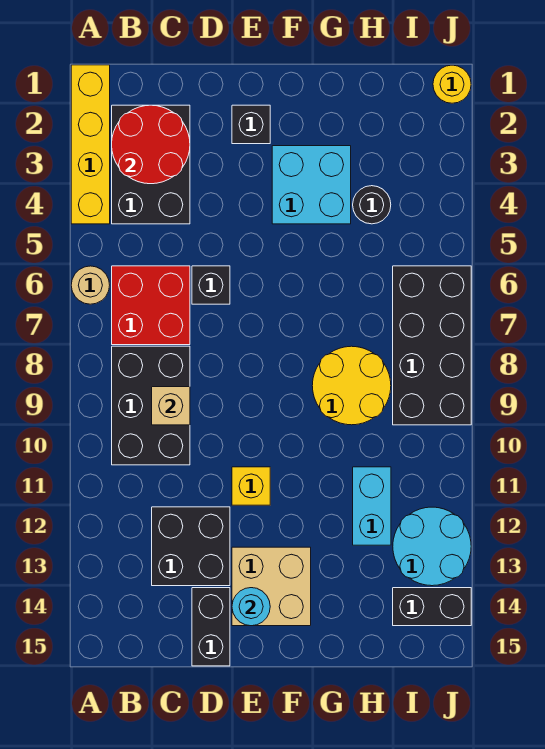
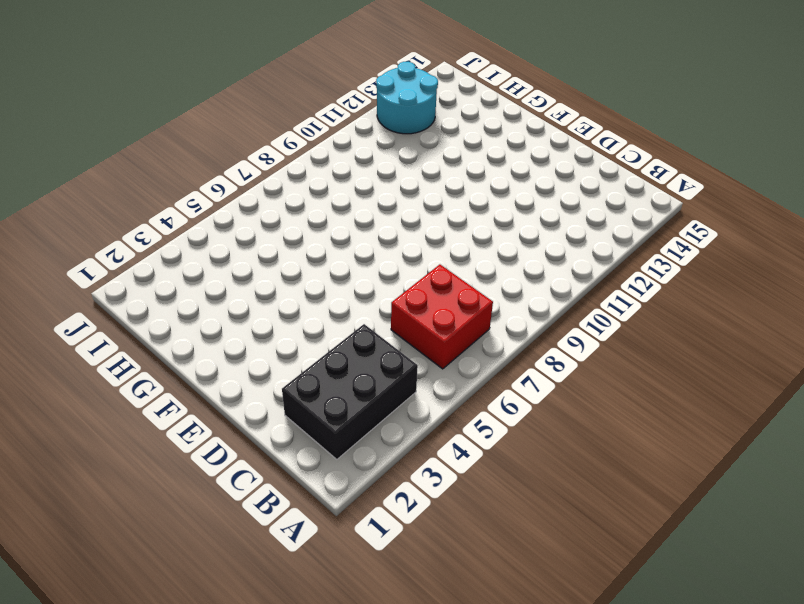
none -> yellow 1x4 brick [71,65,110,224]
none -> tan 1x1 round brick [71,266,110,304]
none -> black 2x3 brick [112,346,190,465]

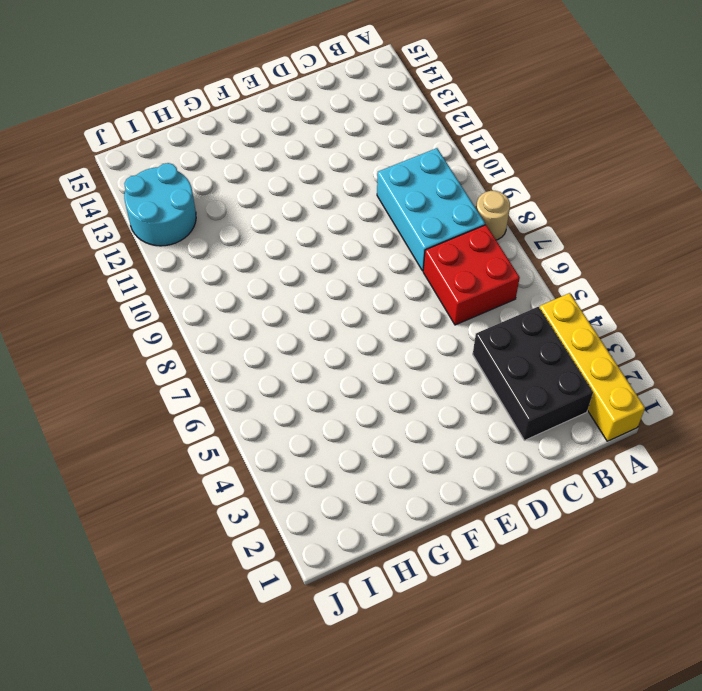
tan 1x1 round brick [476,191,510,240] -> tan 1x1 round brick moved to [71,266,110,304]
cyan 2x3 brick [377,148,485,271] -> black 2x3 brick [112,346,190,465]
none -> black 2x2 brick [152,507,230,586]
none -> black 1x1 brick [192,266,230,304]
none -> black 1x2 brick [192,588,230,666]

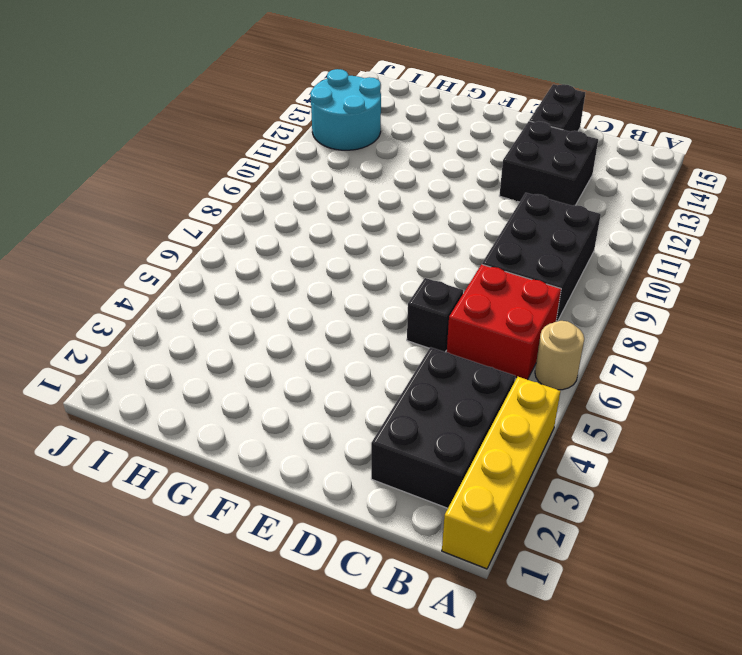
none -> black 1x1 brick [232,105,270,144]
none -> yellow 1x1 brick [232,467,270,505]
none -> tan 2x2 brick [232,547,311,626]

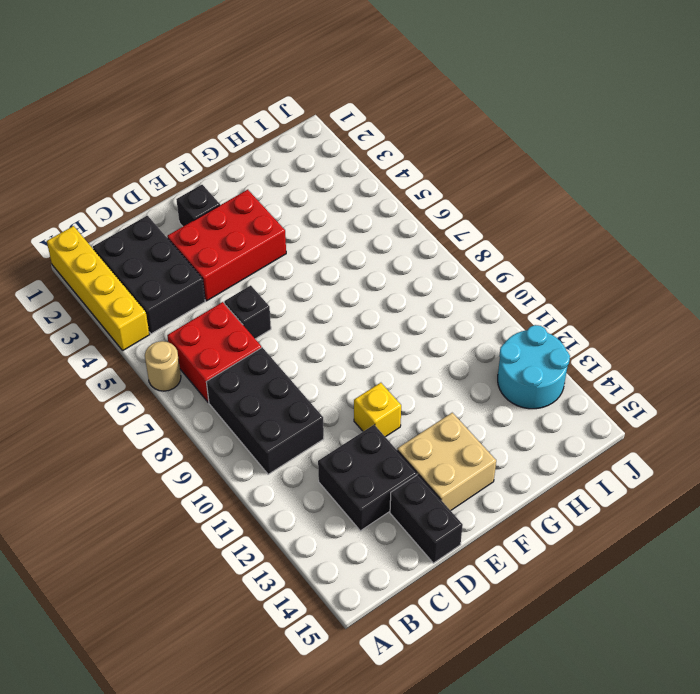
red 2x3 brick [167,190,286,301] -> cyan 2x2 brick [272,146,351,224]
none -> yellow 2x2 round brick [312,346,391,425]
none -> black 1x1 round brick [353,186,391,224]
none -> cyan 1x2 brick [353,467,391,545]

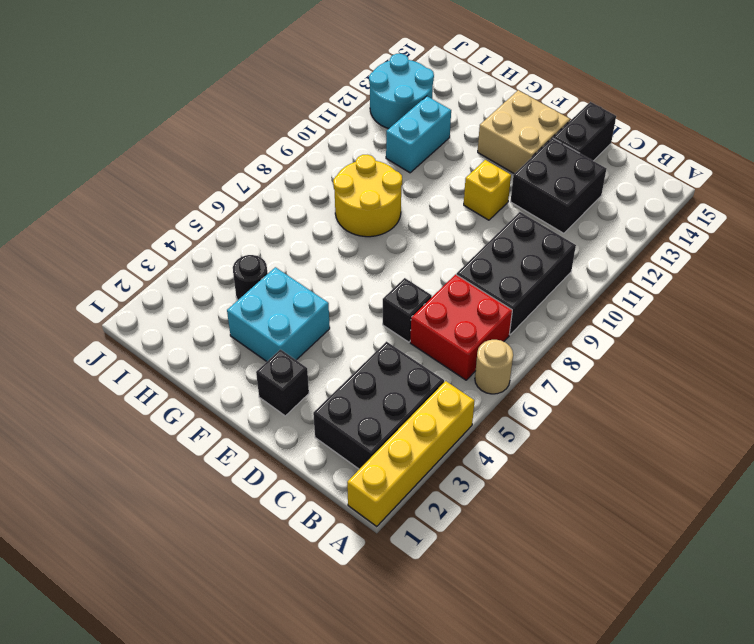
none -> black 2x4 brick [393,266,471,425]
none -> black 1x2 brick [393,588,471,626]
none -> yellow 1x1 round brick [433,65,471,103]

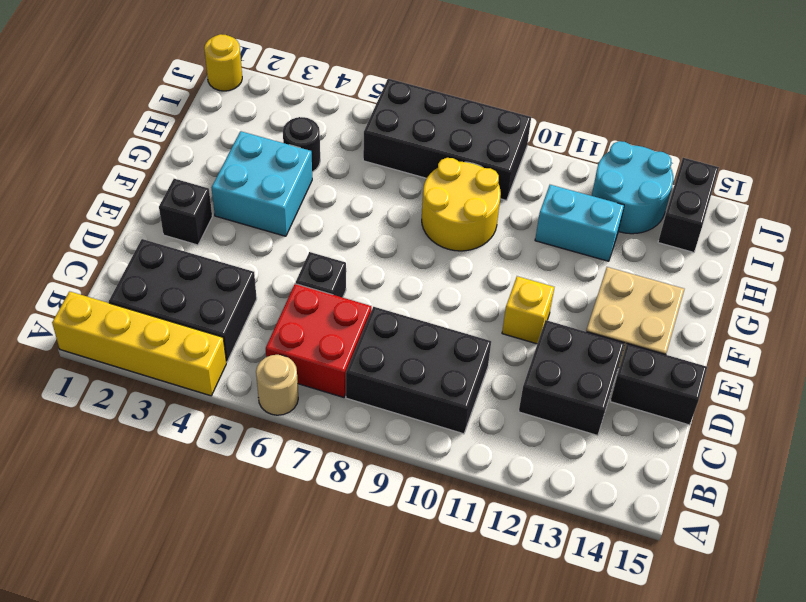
none -> red 2x2 round brick [112,105,190,184]
none -> tan 1x1 brick [152,387,190,425]
none -> cyan 1x1 round brick [232,588,270,626]

